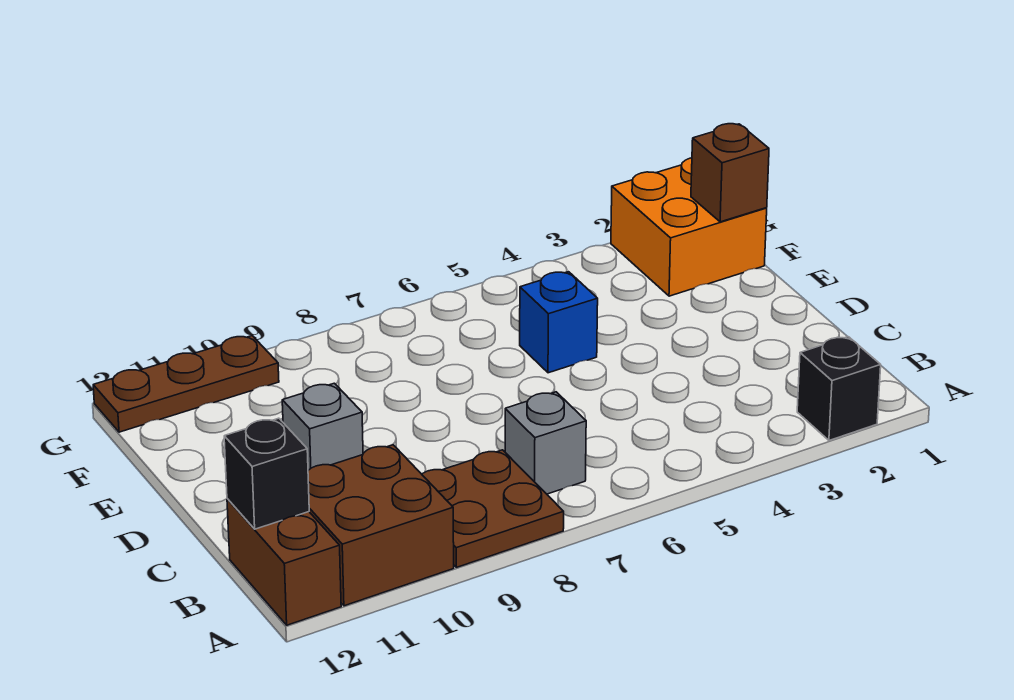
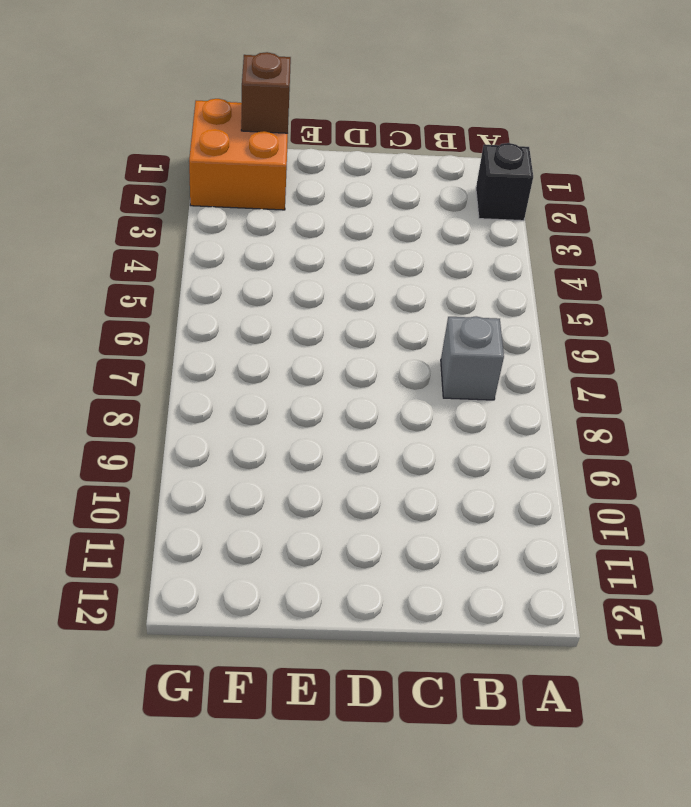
none -> brown 2x2 plate [422,450,564,567]
none -> brown 2x2 brick [308,445,454,606]

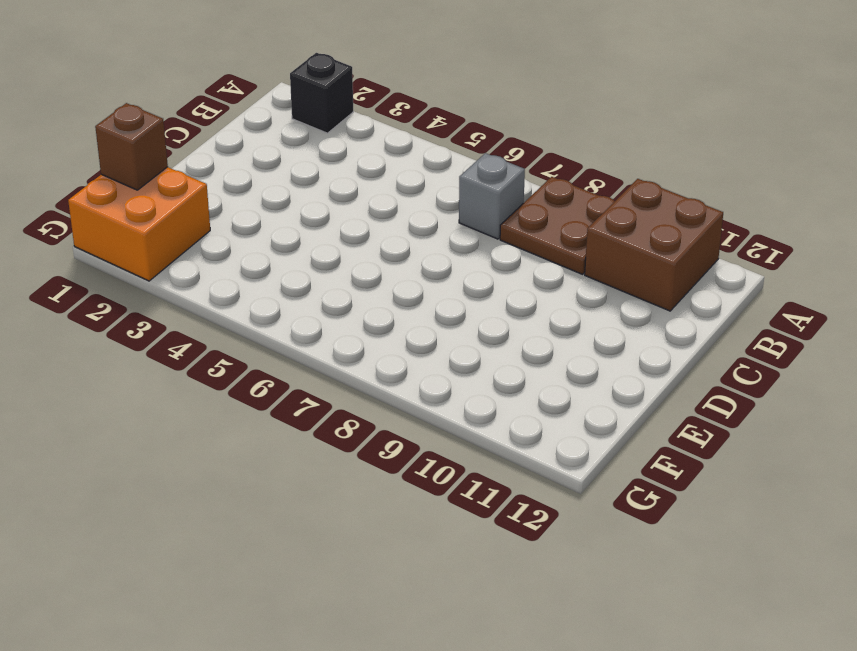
none -> brown 1x2 brick [227,499,341,625]
none -> grey 1x1 brick [282,383,363,470]

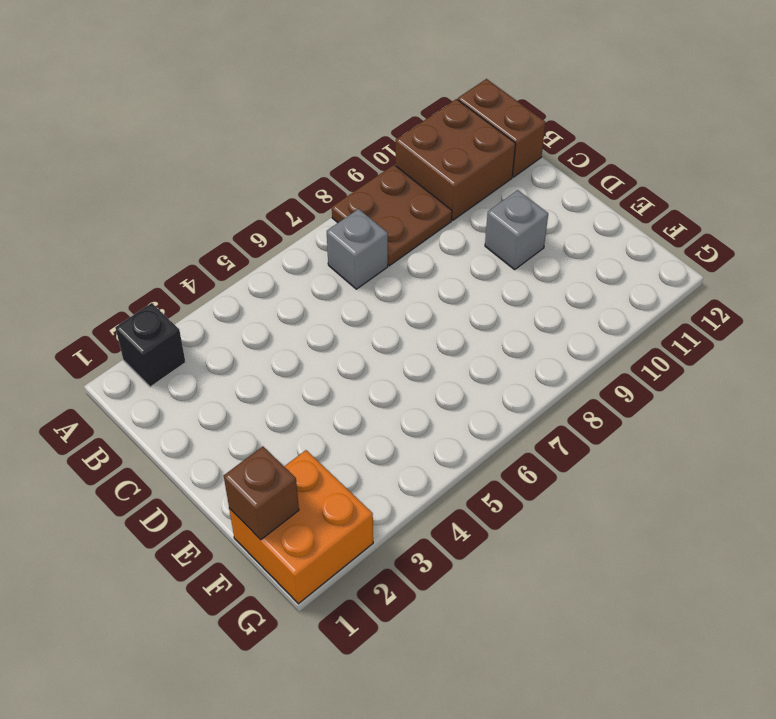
none -> blue 1x1 brick [520,272,598,373]
none -> brown 1x3 plate [93,336,279,432]

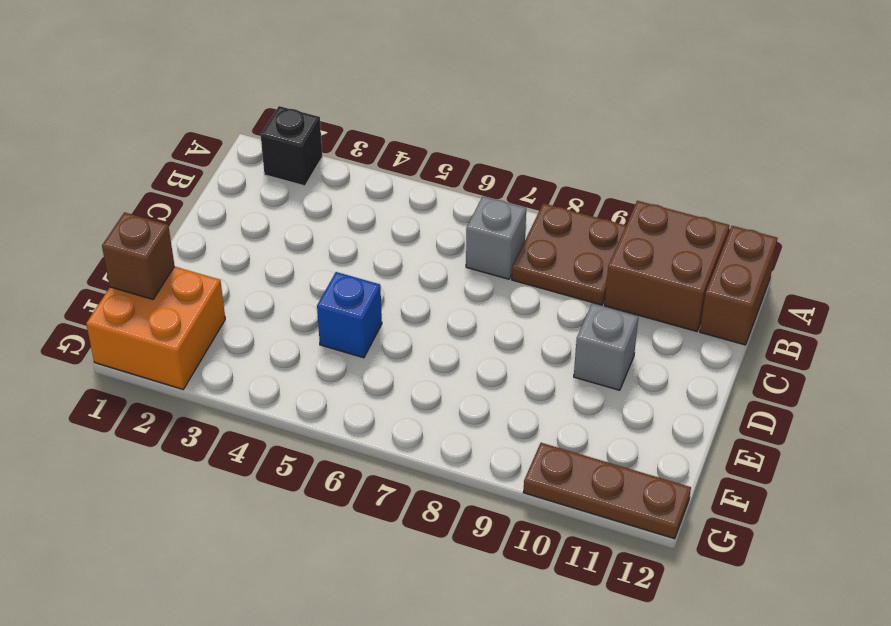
none -> black 1x1 brick [224,418,309,529]

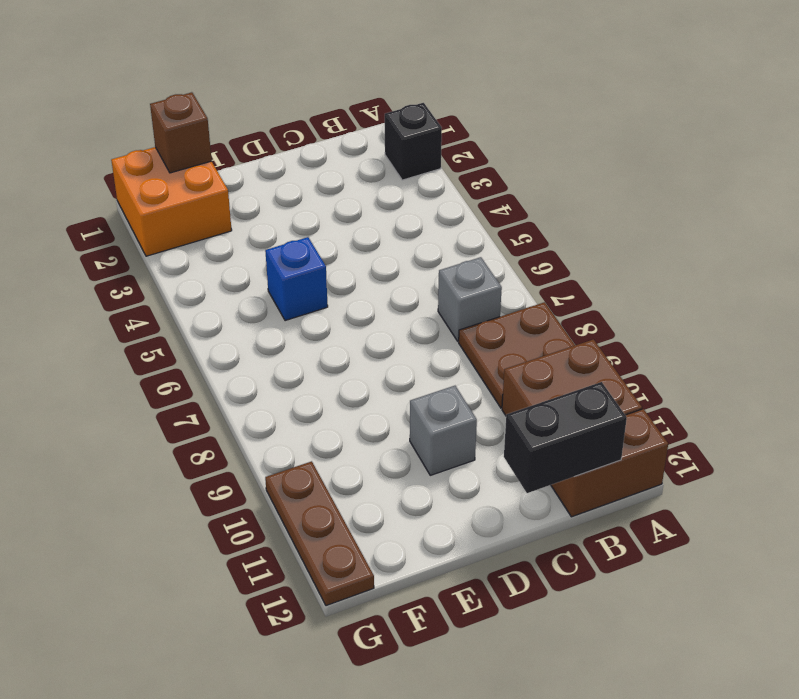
black 1x2 brick [504,382,627,493] -> black 1x1 brick [224,418,309,529]

